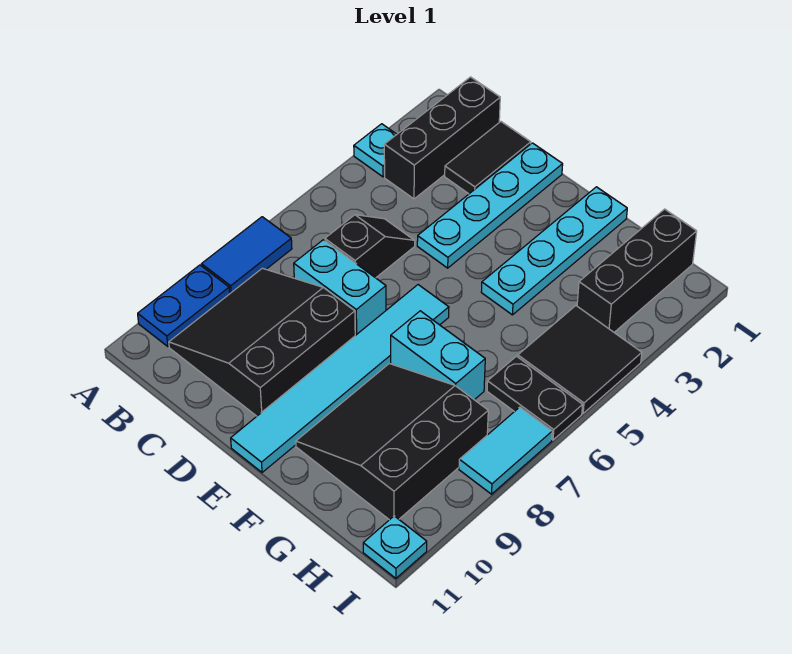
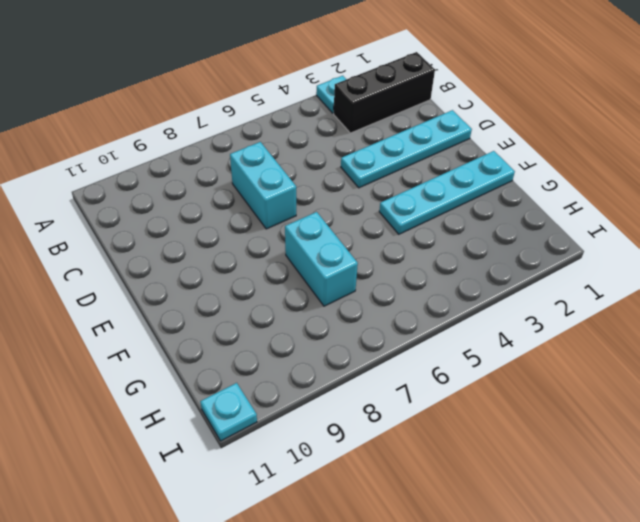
none -> blue 1x2 tile [201,217,292,293]
none -> blue 1x2 plate [138,265,230,347]
none -> black 3x3 slope [169,268,355,416]

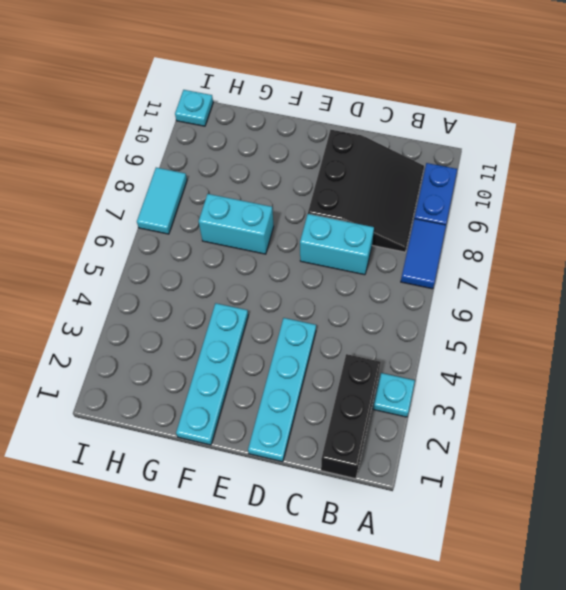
none -> black 1x2 tile [445,122,531,194]
none -> black 1x2 slope [325,215,415,278]
none -> cyan 1x6 tile [231,285,449,472]

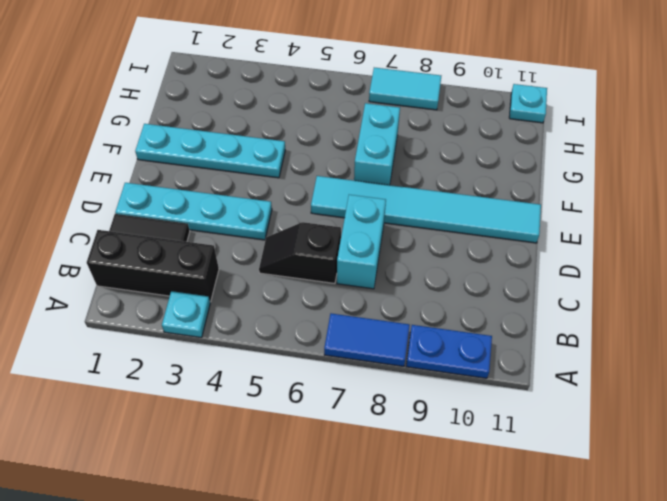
none -> black 3x3 slope [169,268,355,416]
none -> black 3x3 slope [296,364,488,520]
none -> black 1x3 brick [577,209,697,332]

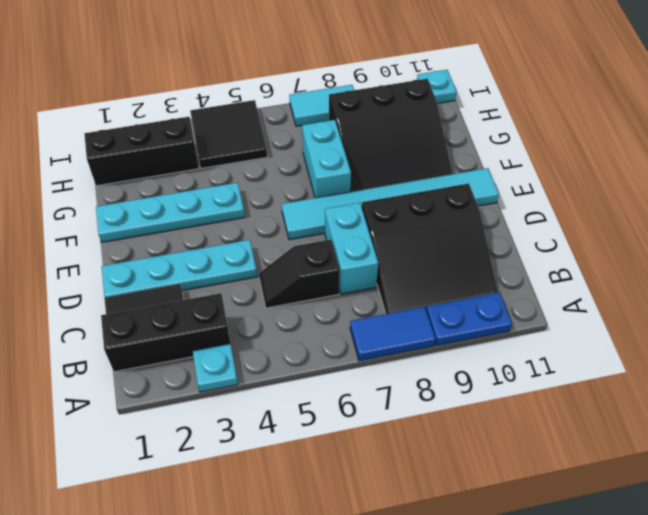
none -> black 1x2 plate [487,356,583,440]

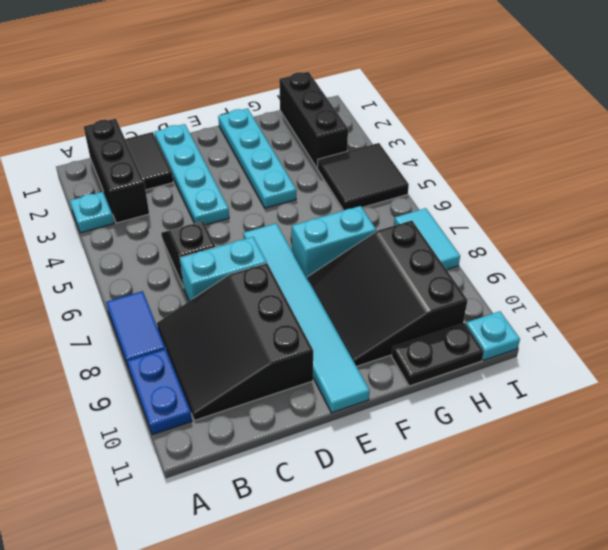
black 1x2 plate [392,323,484,386] -> black 1x2 plate moved to [487,356,583,440]

